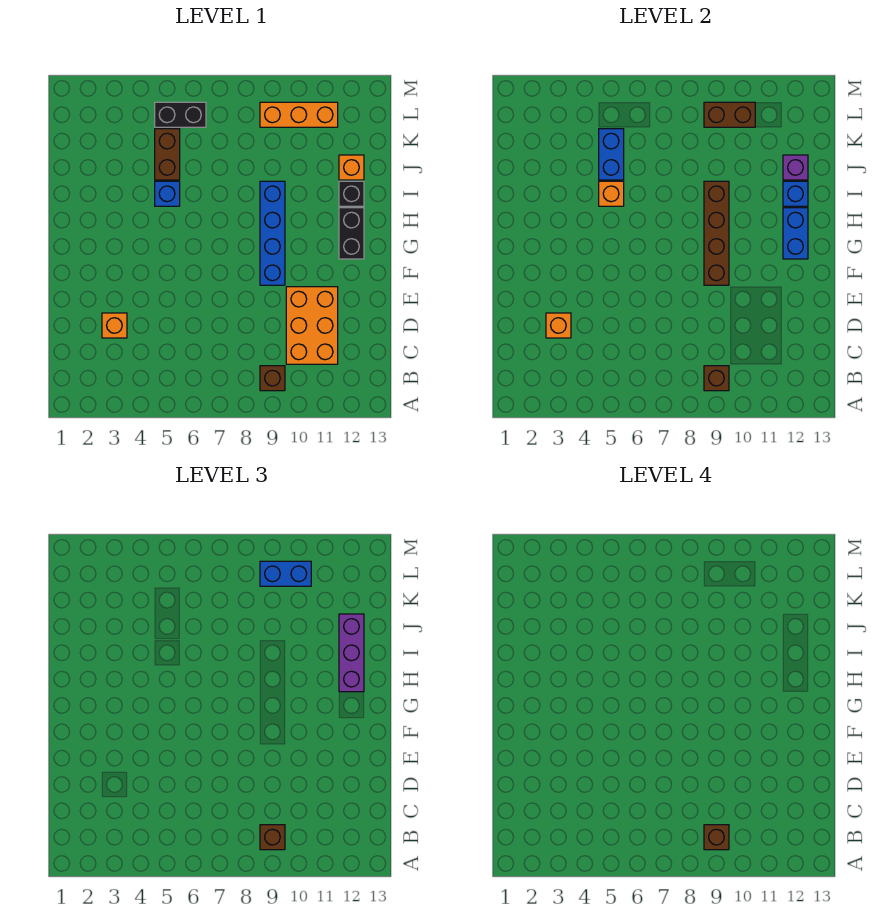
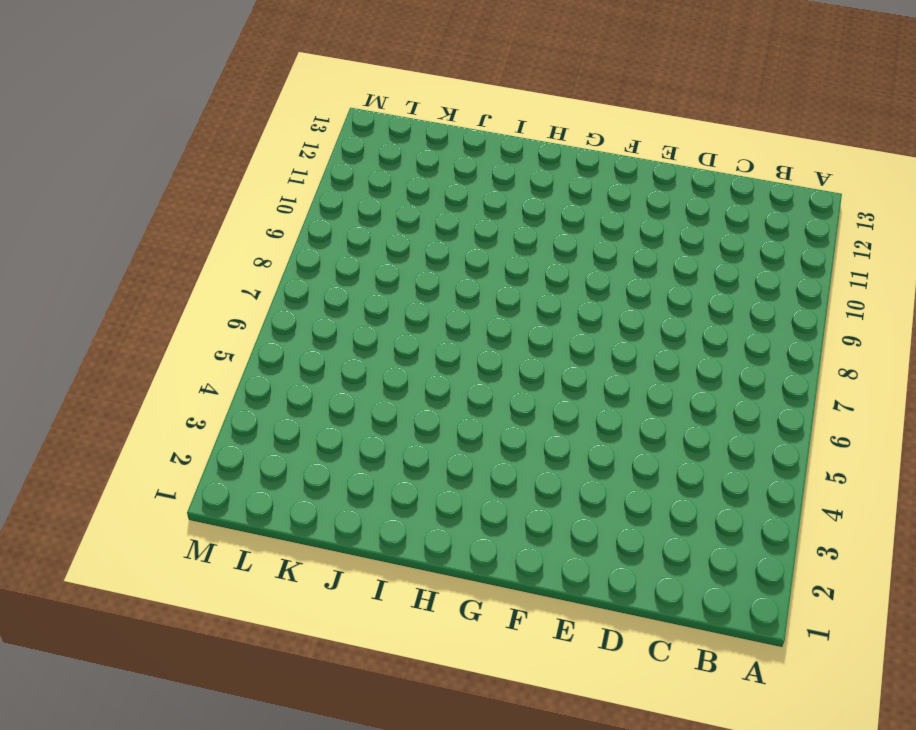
none -> brown 1x1 brick [260,366,285,391]
none -> orange 2x3 brick [286,287,338,364]
none -> orange 1x1 brick [102,313,127,338]

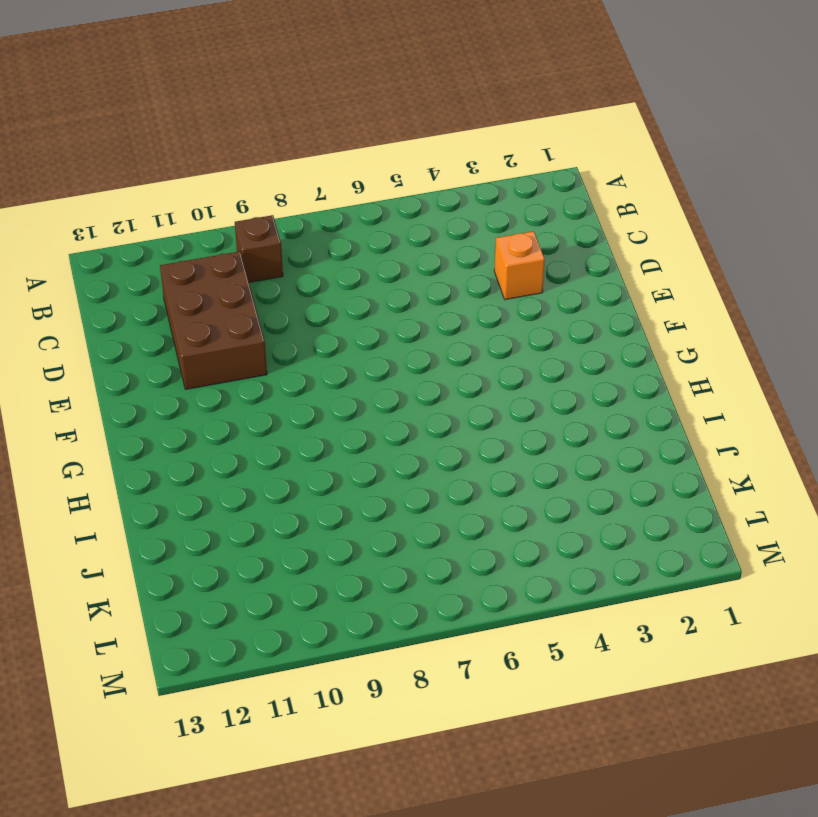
brown 2x3 brick [160,251,267,390] -> orange 2x3 brick [286,287,338,364]
none -> blue 1x4 brick [260,181,285,285]
none -> black 1x2 brick [339,208,364,259]
none -> blue 1x1 brick [155,181,180,206]

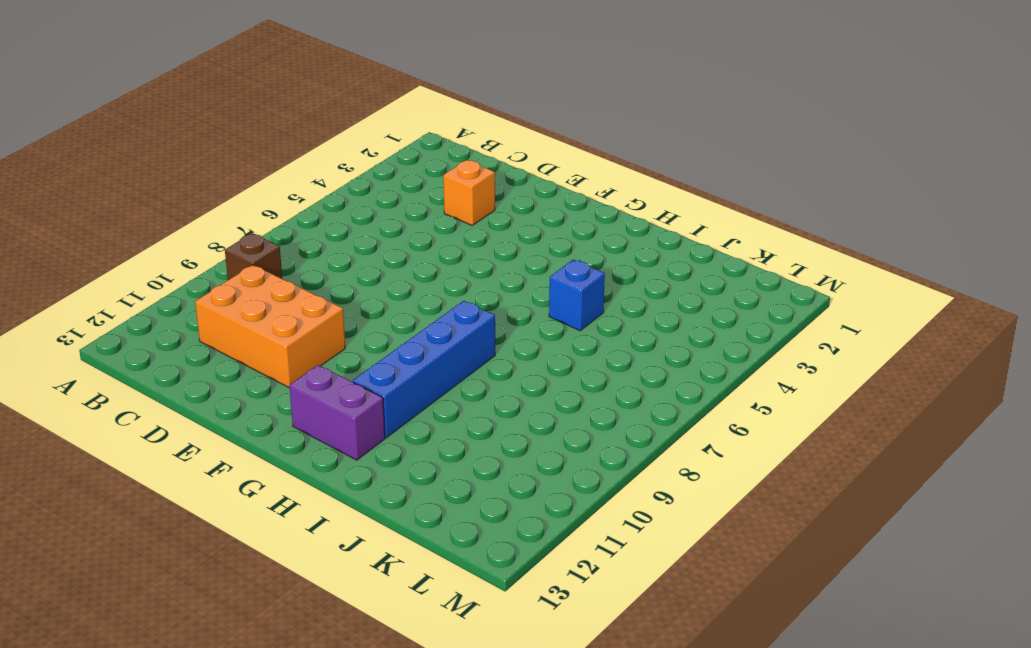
purple 1x2 brick [289,365,385,460] -> black 1x2 brick [339,208,364,259]
blue 1x4 brick [353,301,495,438] -> blue 1x4 brick turned to [260,181,285,285]
none -> black 1x1 brick [339,181,364,206]
none -> brown 1x2 brick [155,129,180,180]
none -> orange 1x1 brick [339,155,364,180]

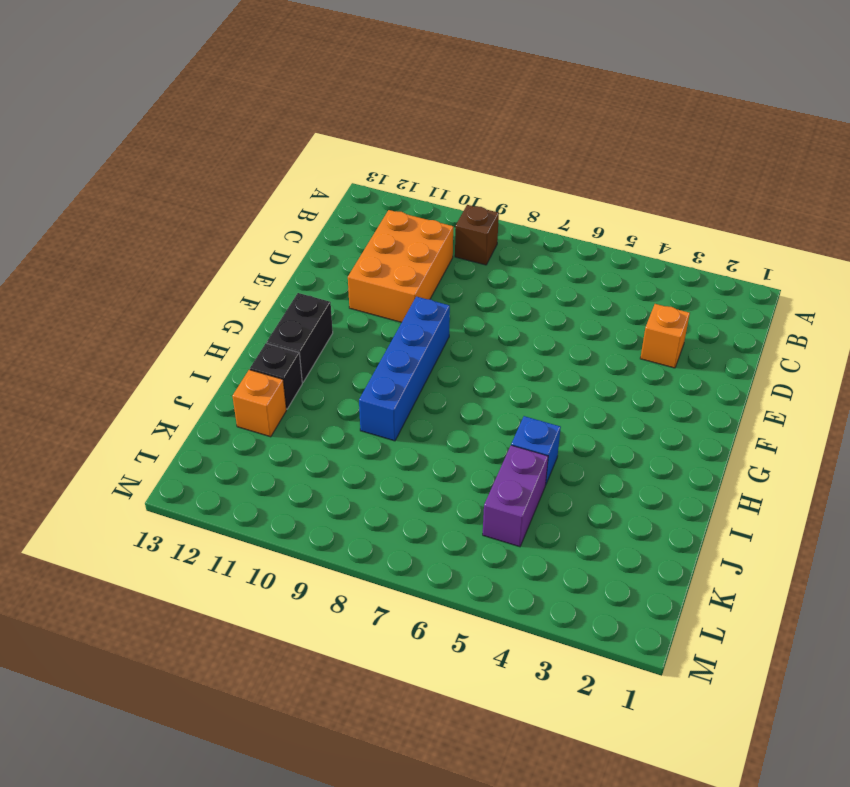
purple 1x2 brick [483,445,548,547] -> brown 1x2 brick [155,129,180,180]
none -> black 1x2 brick [155,102,206,127]
none -> orange 1x3 brick [260,102,338,127]
none -> brown 1x1 brick [704,366,729,391]

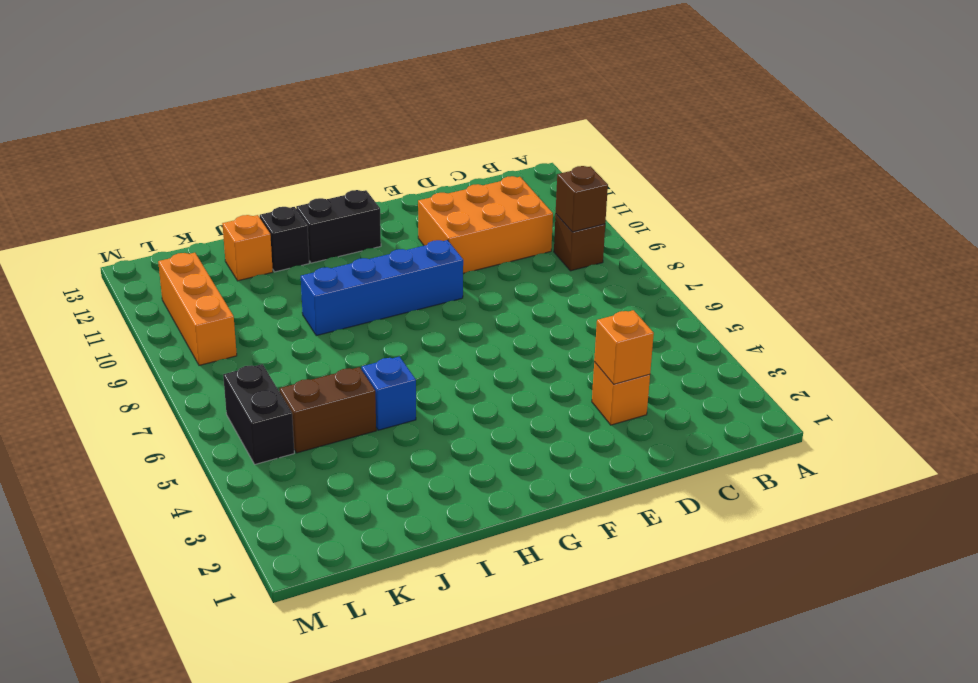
none -> brown 1x4 brick [704,181,729,285]
none -> blue 1x2 brick [783,208,808,259]
none -> orange 1x1 brick [599,181,624,206]

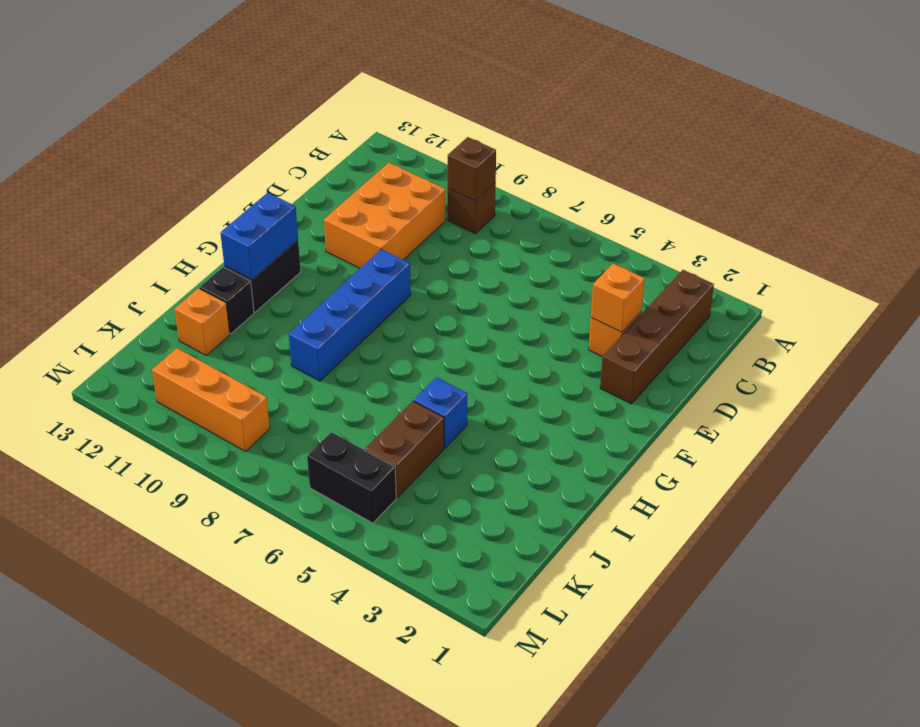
brown 1x4 brick [600,270,714,404] -> brown 1x4 brick moved to [704,181,729,285]
none -> orange 1x1 brick [599,181,624,206]
none -> blue 1x1 brick [783,181,808,206]
none -> blue 1x2 brick [599,129,624,180]

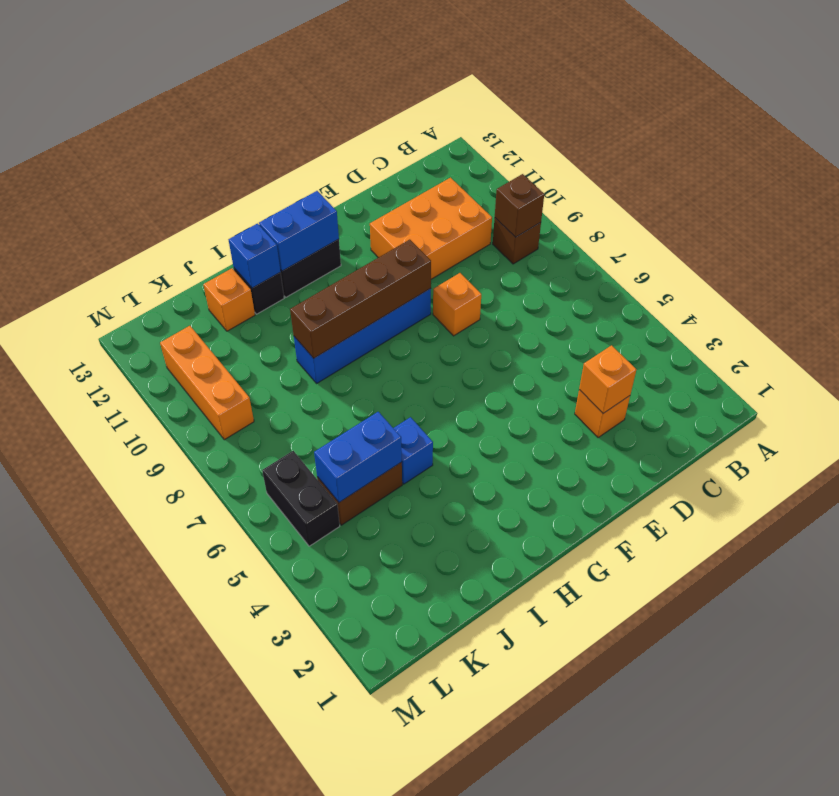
orange 1x1 brick [433,273,481,336] -> orange 1x1 brick moved to [599,181,624,206]
none -> purple 1x1 brick [783,155,808,180]
none -> brown 1x2 brick [704,102,755,127]
none -> brown 1x1 brick [260,825,285,850]

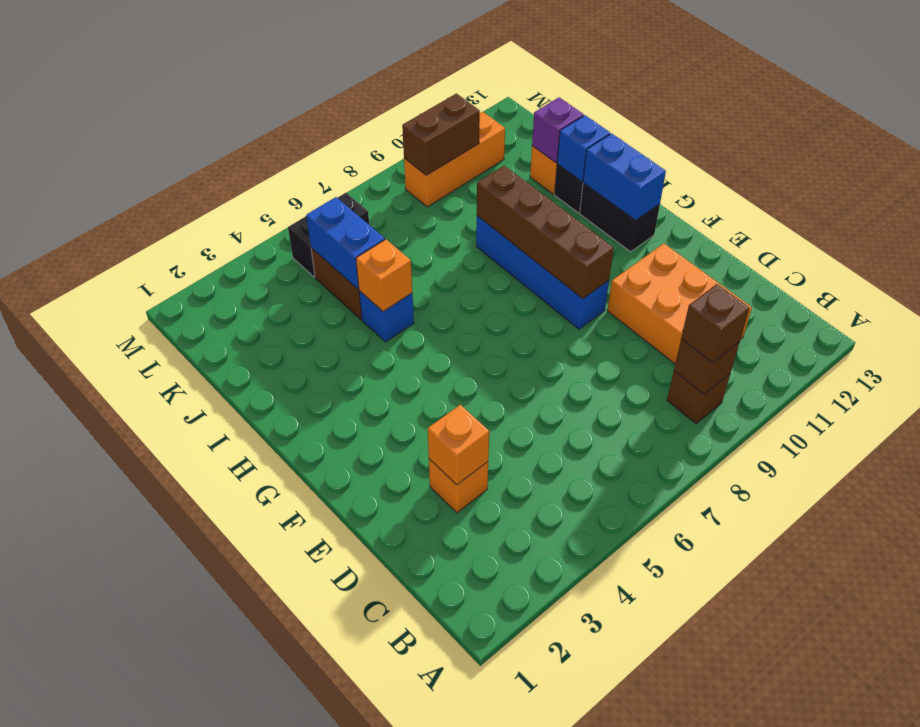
none -> purple 1x3 brick [339,614,364,692]
none -> blue 1x2 brick [260,561,311,586]
none -> brown 1x1 brick [704,825,729,850]

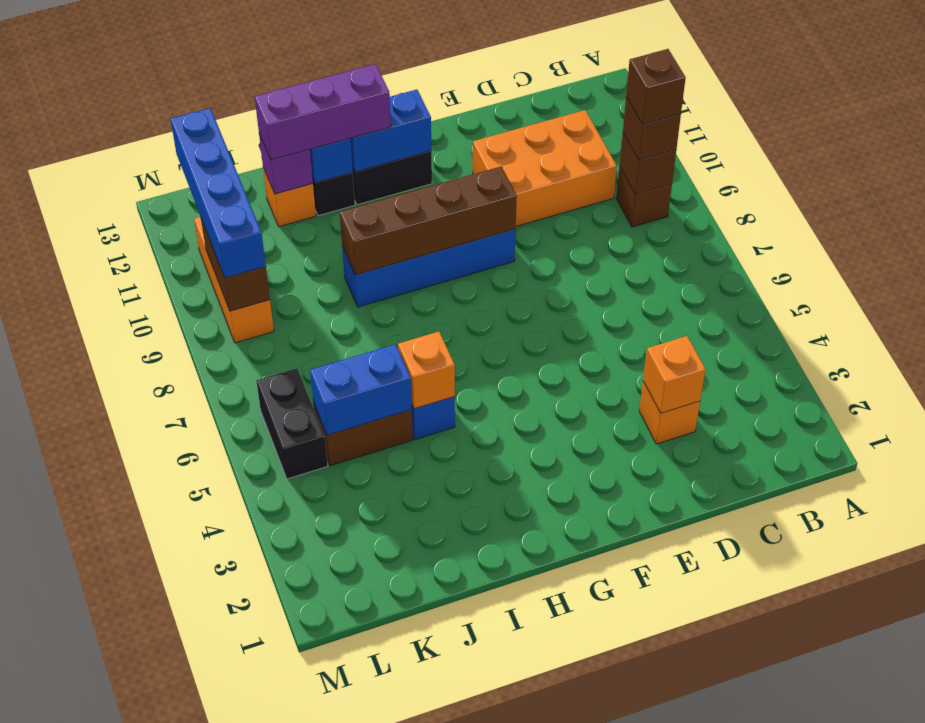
blue 1x4 brick [171,108,266,278] -> blue 1x2 brick [260,561,311,586]

